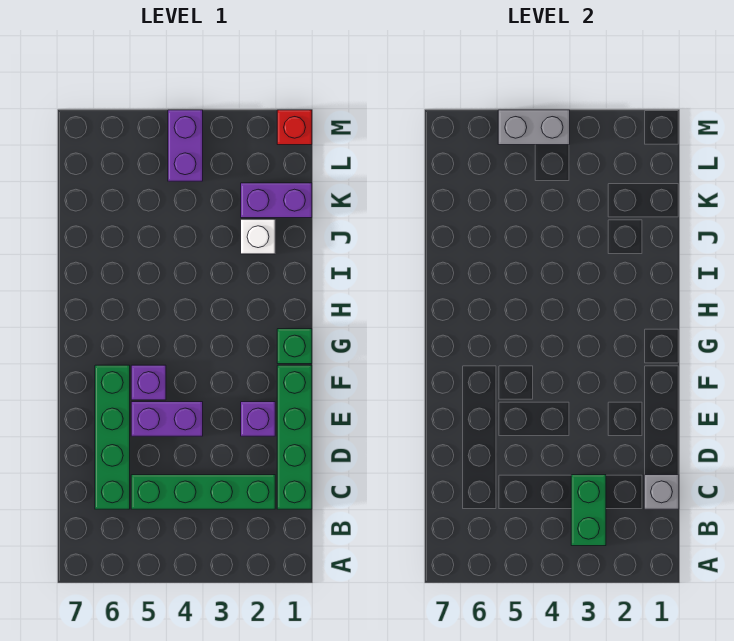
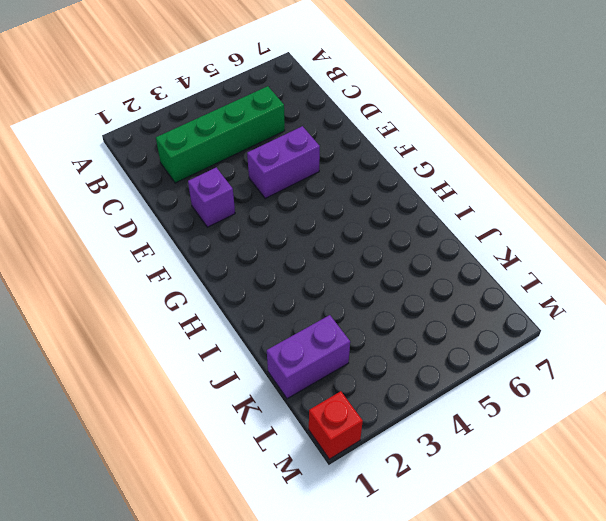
none -> green 1x4 brick [277,365,312,509]
none -> green 1x4 brick [95,365,130,509]
none -> purple 1x1 brick [131,365,166,400]

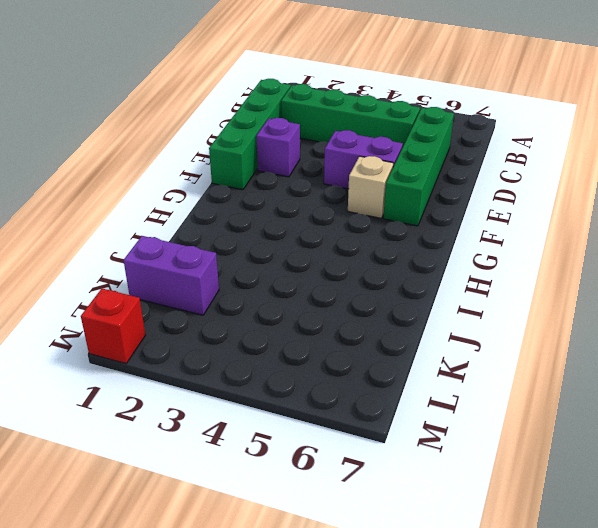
tan 1x1 brick [348,156,393,218] -> purple 1x1 brick [131,365,166,400]
none -> green 1x1 brick [277,329,312,364]
none -> white 1x1 brick [241,219,275,254]
none -> purple 1x2 brick [168,110,203,181]

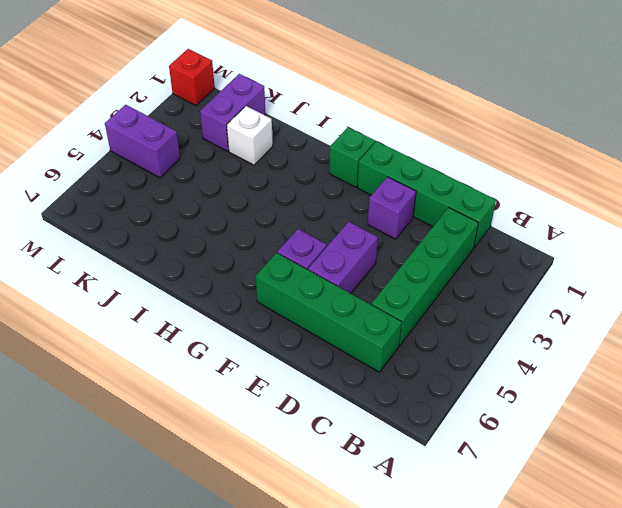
none -> green 1x2 brick [571,475,606,546]
none -> grey 1x1 brick [644,475,679,509]
none -> grey 1x2 brick [498,110,570,145]

